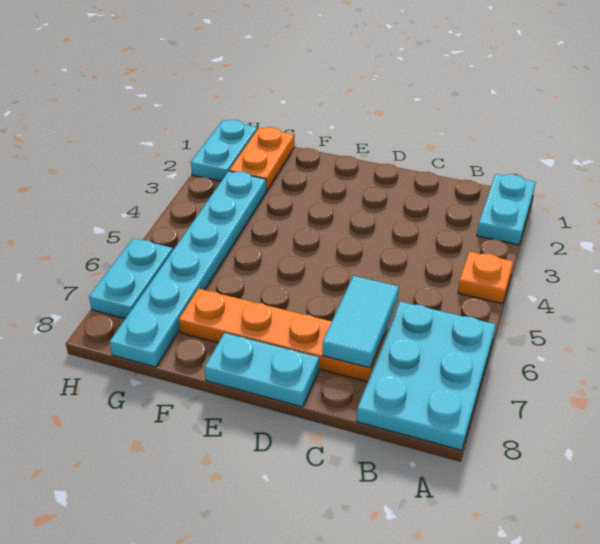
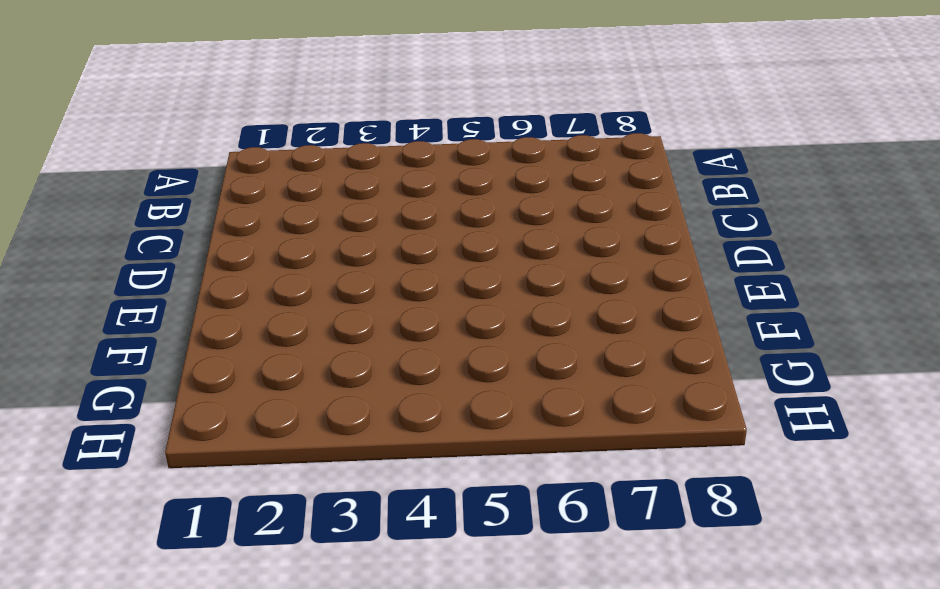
none -> cyan 1x2 plate [477,174,536,245]
none -> orange 1x1 plate [458,252,513,304]

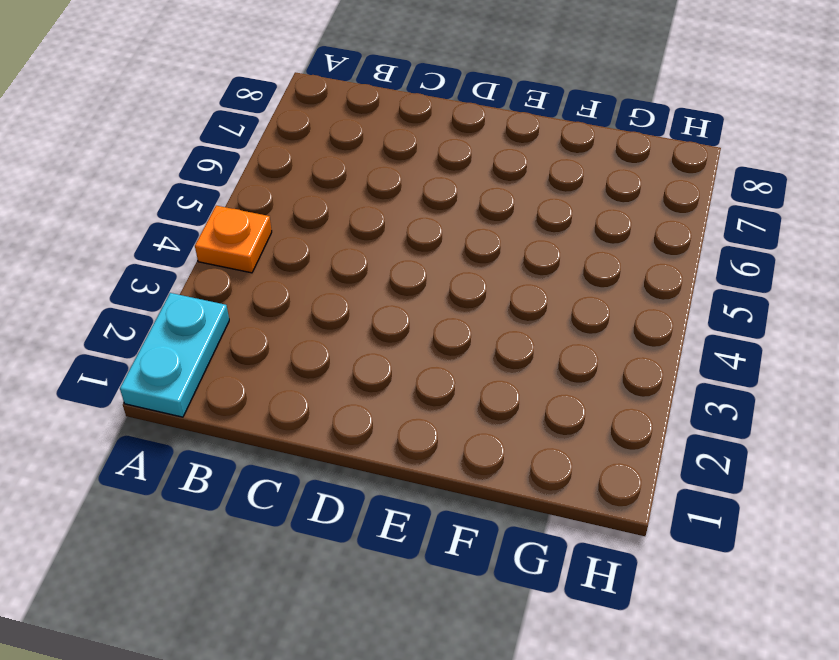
none -> cyan 2x3 plate [357,302,496,450]
none -> orange 1x4 plate [179,289,384,382]

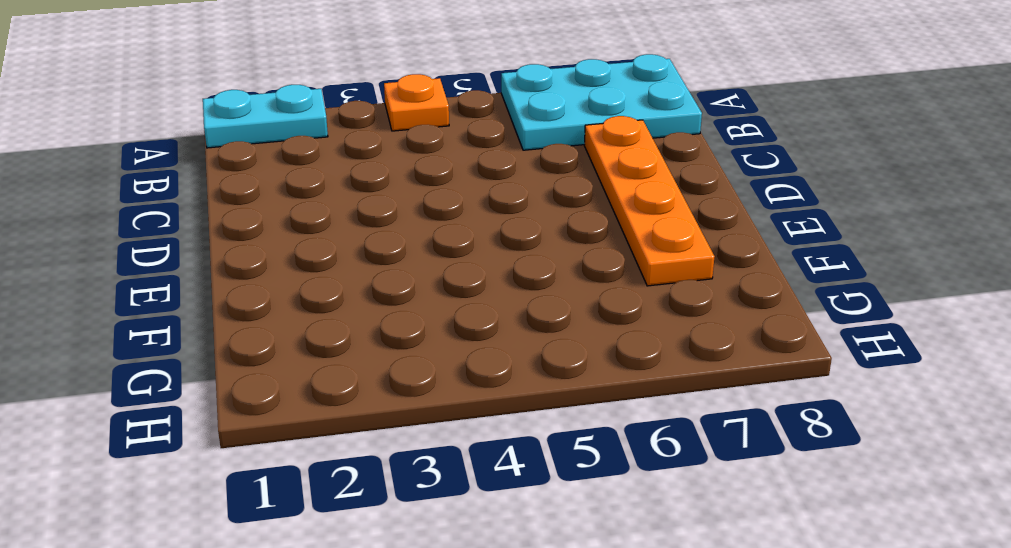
none -> cyan 1x2 plate [205,333,319,407]
none -> orange 1x2 plate [229,127,295,191]

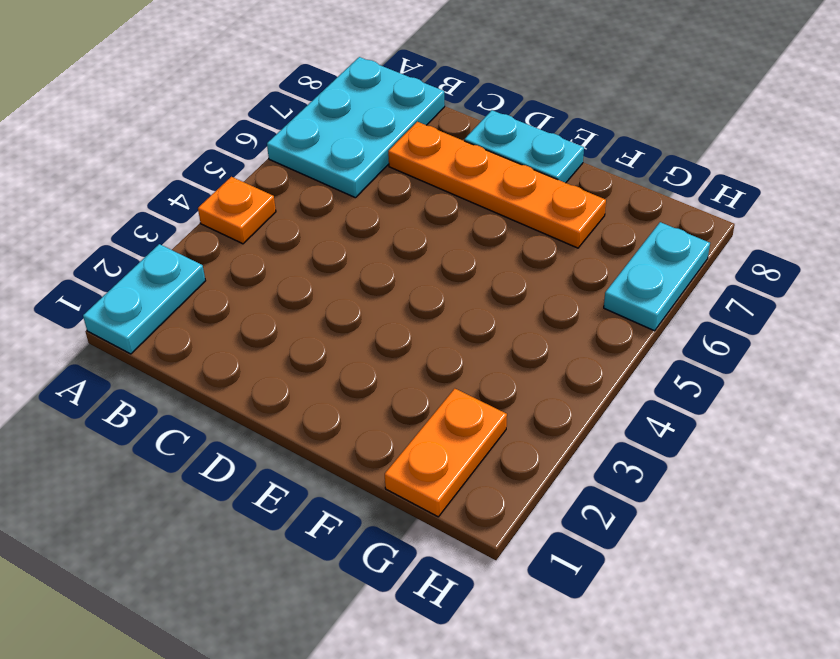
none -> cyan 1x6 plate [110,171,266,367]
none -> cyan 1x2 plate [191,120,257,181]

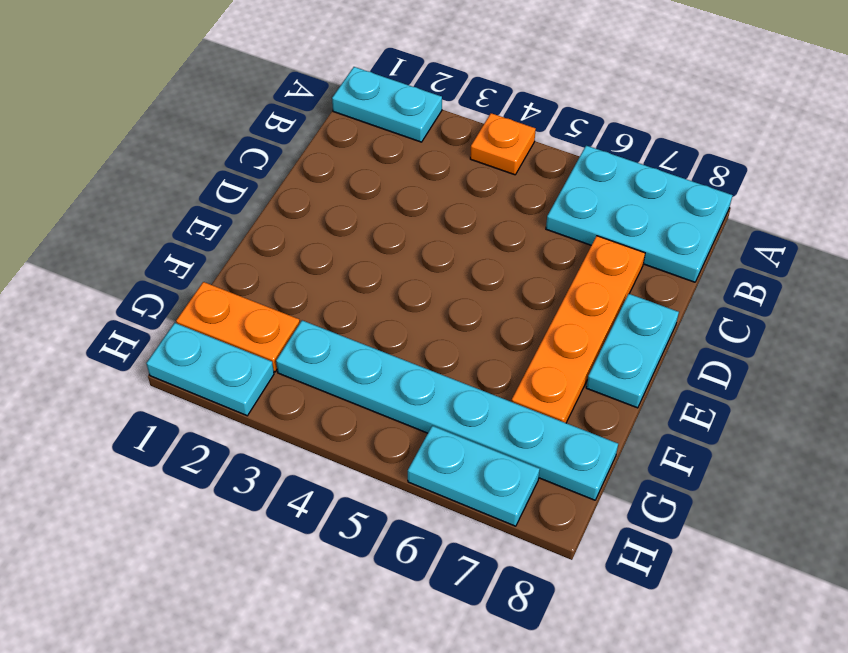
none -> cyan 1x2 tile [322,276,399,368]

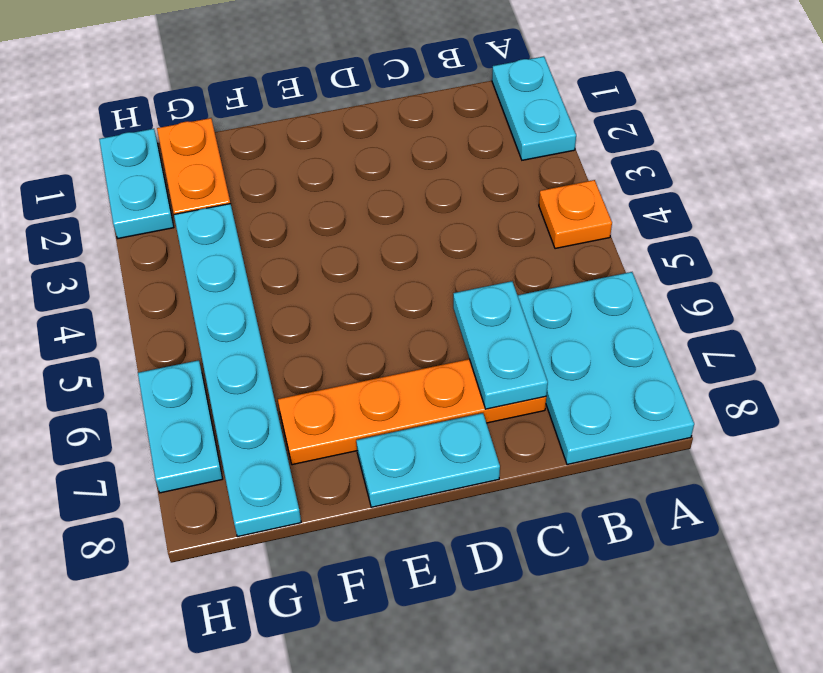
cyan 1x2 plate [453,281,548,409] -> cyan 1x2 tile [322,276,399,368]

